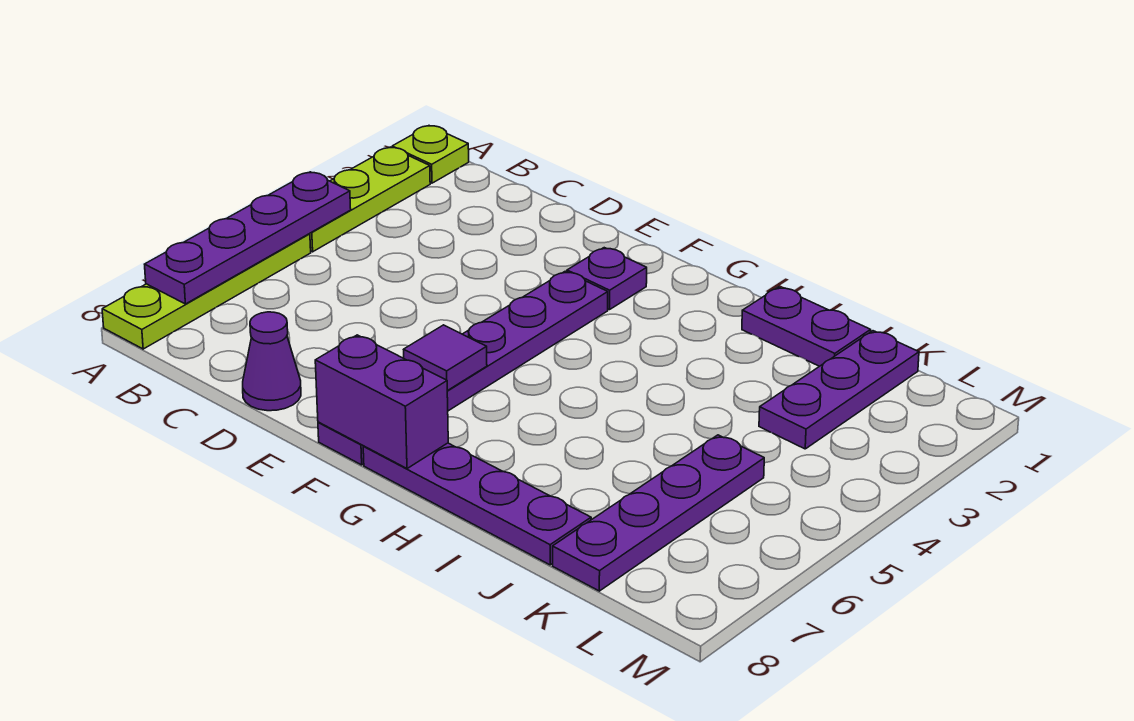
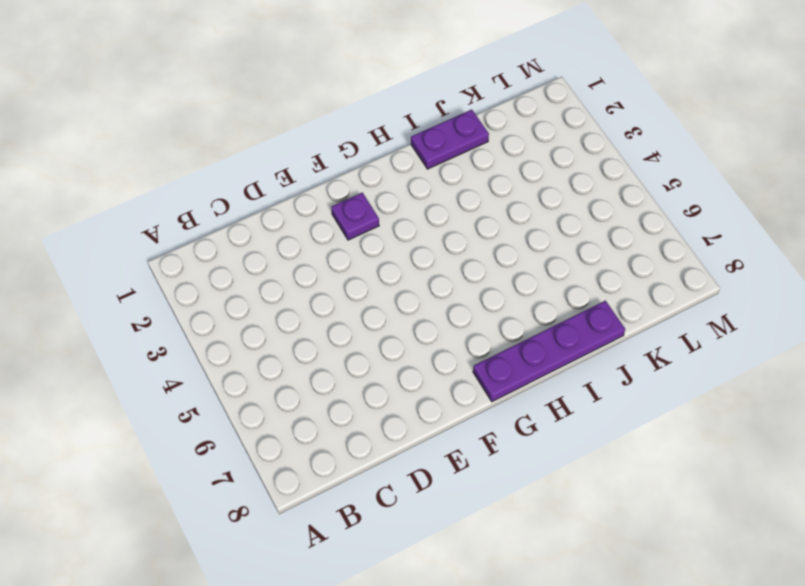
none -> lime 1x1 plate [392,126,469,183]
none -> lime 1x3 plate [310,147,430,252]
none -> lime 1x4 plate [102,234,311,349]

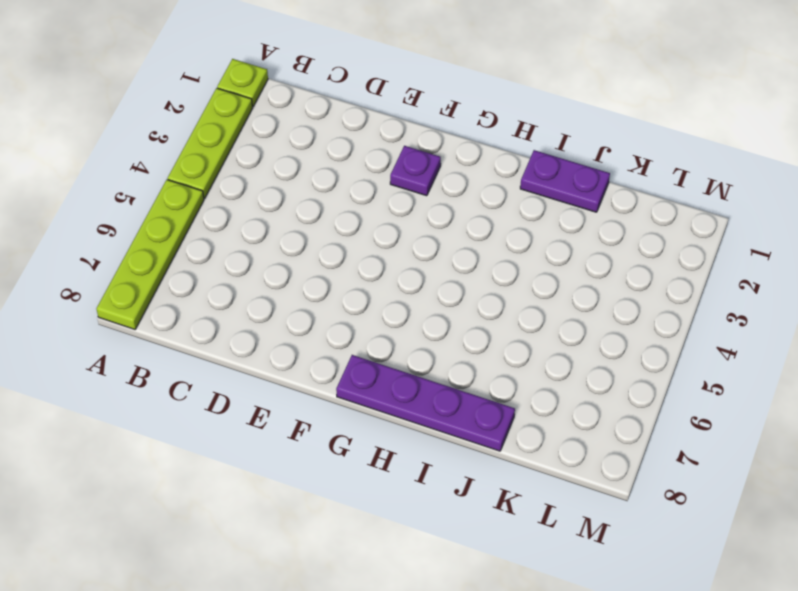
none -> purple 1x1 cone [243,312,301,411]
none -> purple 1x6 plate [318,271,608,465]
none -> purple 1x3 plate [759,331,919,449]

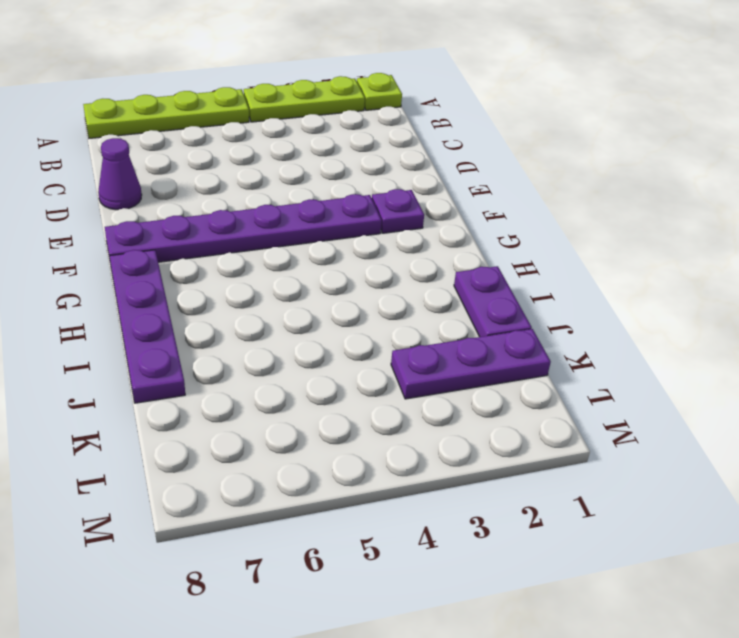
none -> purple 1x4 plate [553,435,764,591]
none -> purple 1x4 plate [145,172,351,304]
none -> purple 1x1 tile [404,325,487,391]

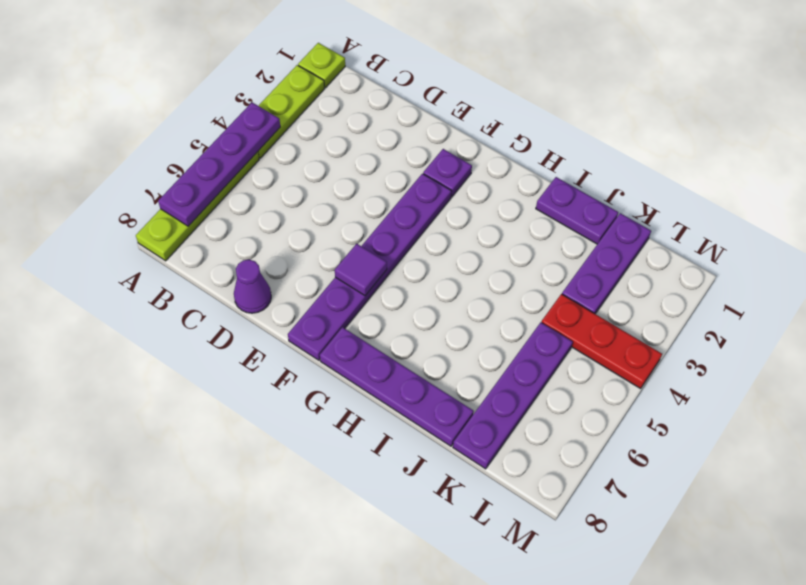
red 1x3 plate [541,294,662,389] -> none
none -> purple 1x2 brick [315,335,448,469]

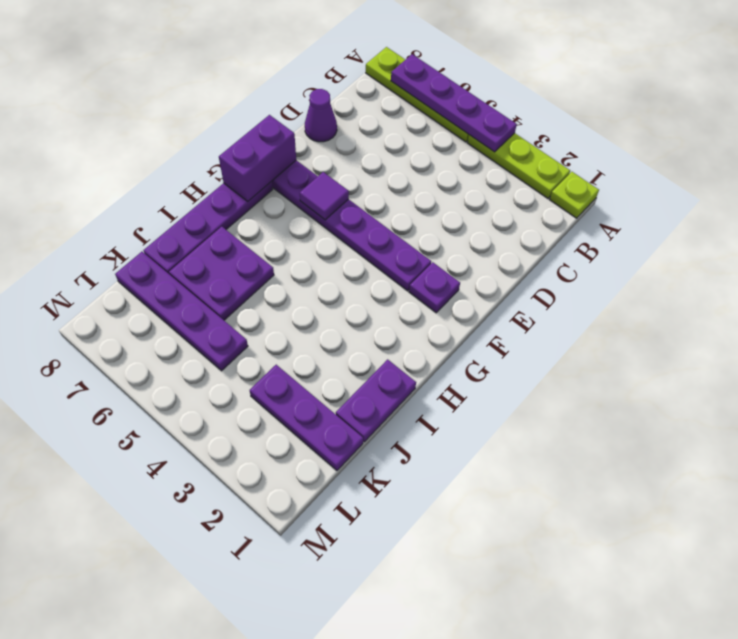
purple 2x2 plate [169,227,274,320] -> none

